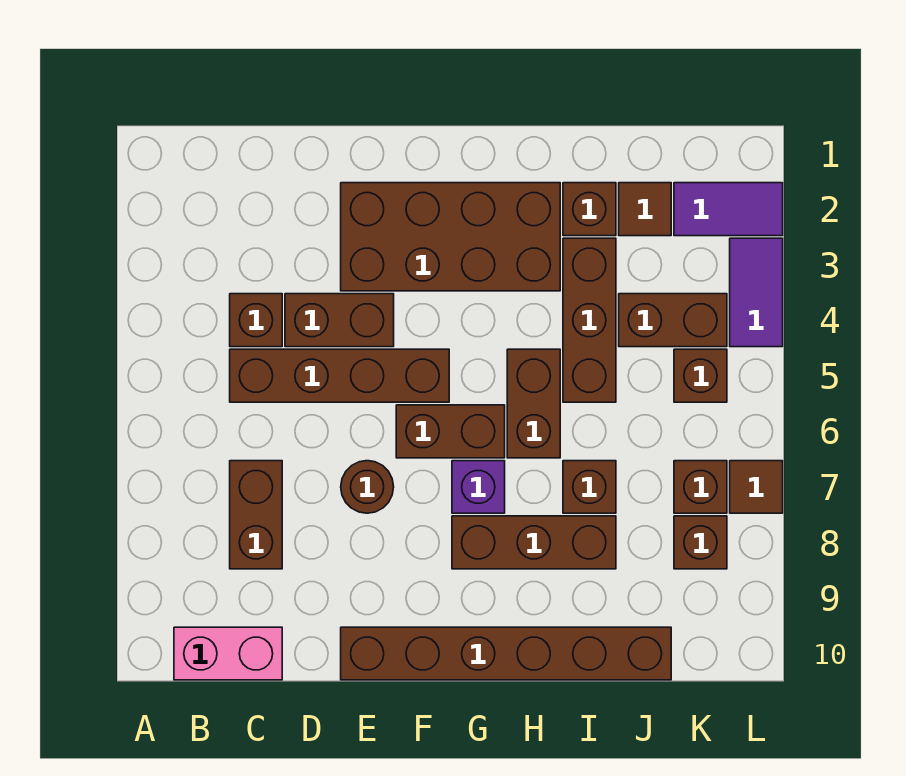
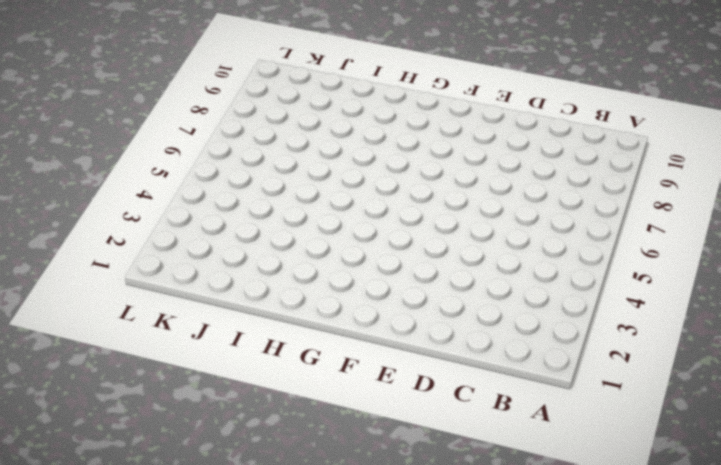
none -> pink 1x2 brick [174,627,282,680]
none -> brown 1x1 brick [230,294,282,347]
none -> brown 1x4 brick [230,349,449,402]

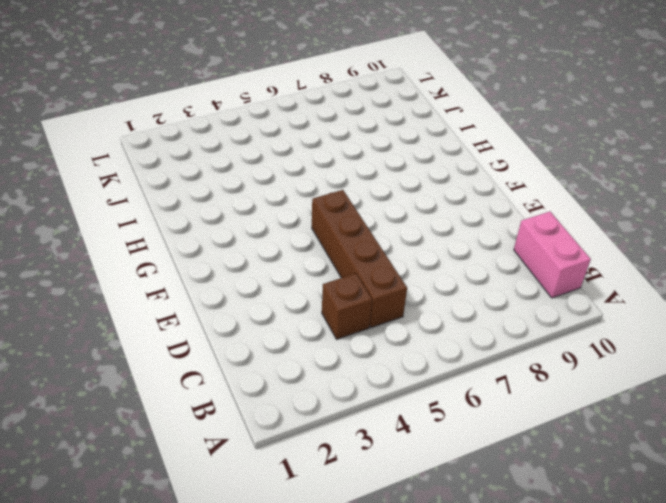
none -> brown 1x2 brick [230,461,282,569]
none -> brown 1x2 brick [285,294,394,347]
none -> brown 2x4 brick [341,183,560,291]

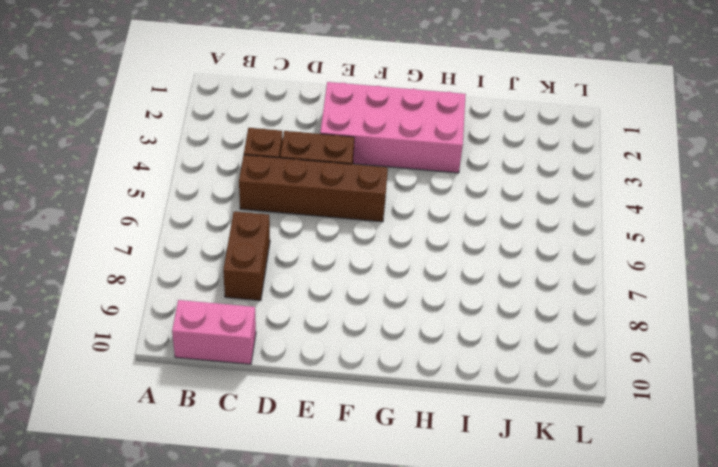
pink 2x4 brick [320,82,466,173] -> brown 2x4 brick [341,183,560,291]
none -> brown 1x1 round brick [341,461,394,513]
none -> brown 1x6 brick [341,627,671,680]
none -> brown 1x2 brick [396,405,505,458]

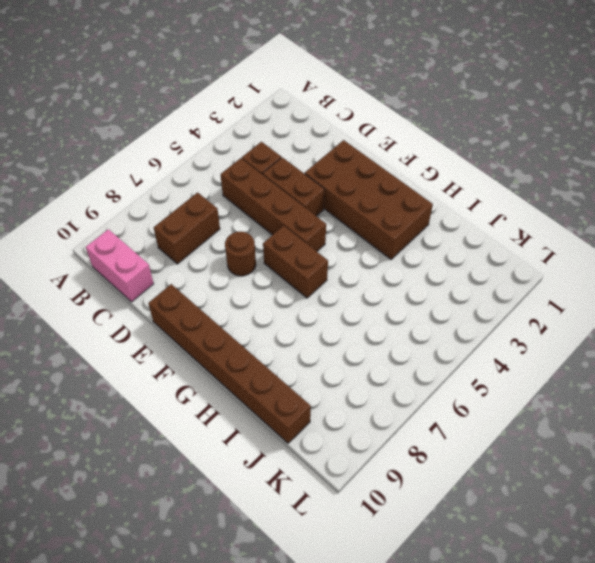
none -> purple 1x1 brick [452,461,505,513]
none -> brown 1x3 brick [452,516,616,569]
none -> brown 1x2 brick [507,349,560,458]

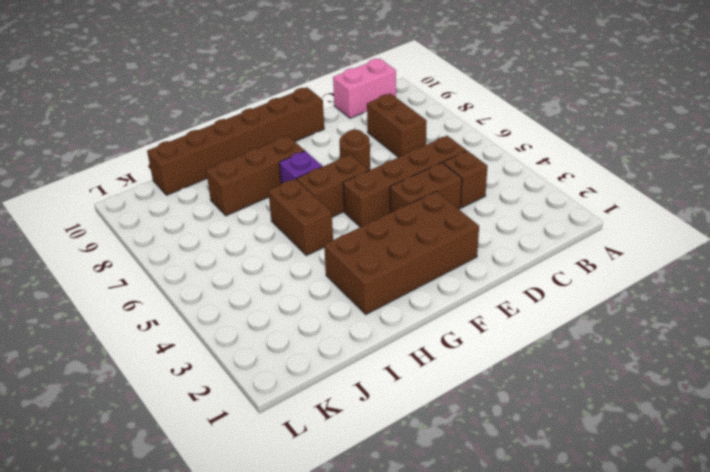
none -> brown 1x1 brick [563,183,616,236]
none -> brown 1x3 brick [563,238,616,402]
none -> brown 1x1 brick [563,461,616,513]

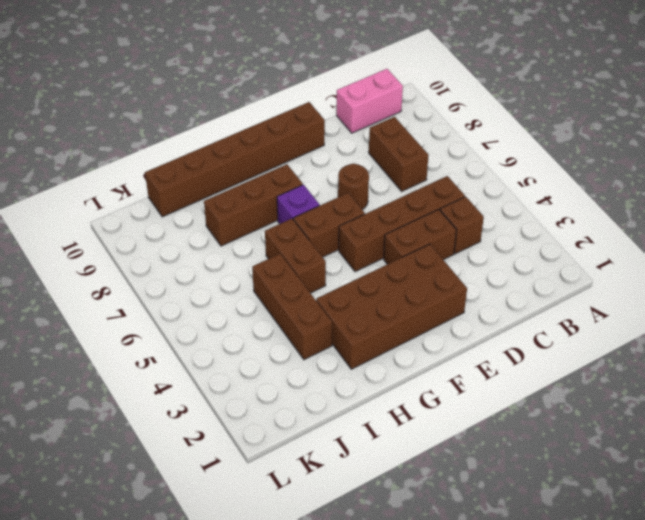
none -> brown 1x1 brick [563,183,616,236]
none -> brown 1x1 brick [563,461,616,513]
none -> brown 1x1 tile [619,183,671,236]

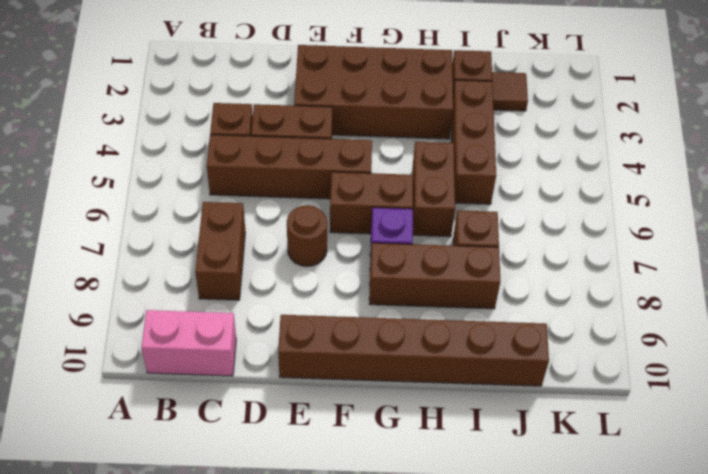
none -> brown 1x2 brick [619,294,727,347]
none -> purple 1x2 tile [674,183,783,236]
none -> brown 1x1 brick [674,349,727,402]

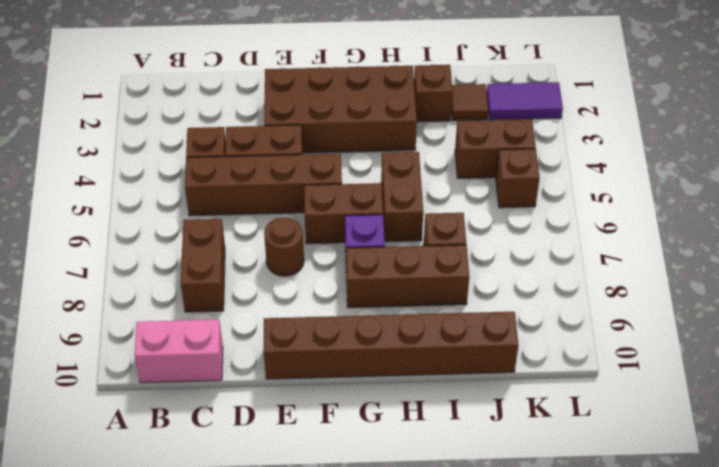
none -> brown 1x3 brick [563,238,616,402]
none -> brown 1x1 brick [674,461,727,513]
none -> brown 1x1 brick [674,516,727,569]

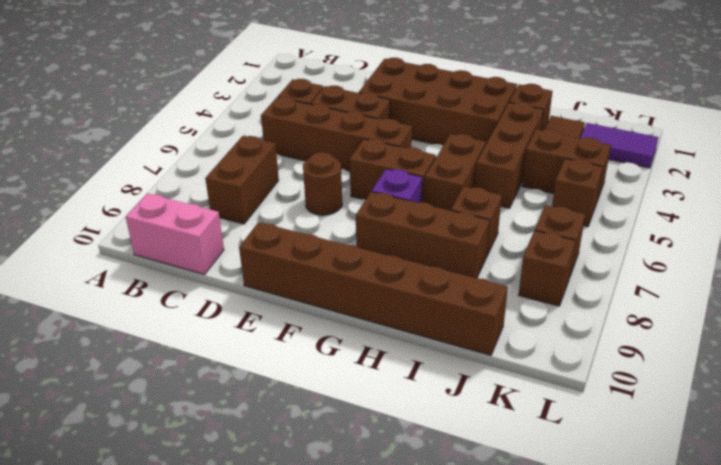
none -> purple 1x2 tile [730,238,783,347]
none -> brown 1x1 tile [730,461,783,513]

